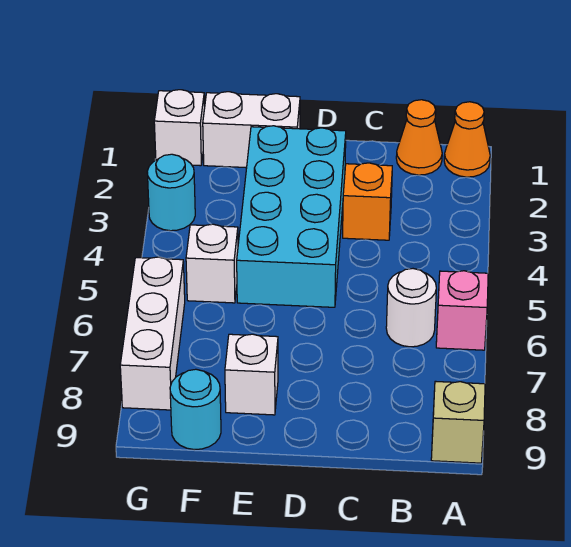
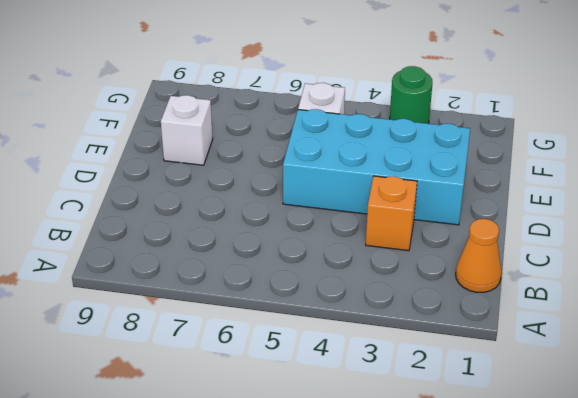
green 1x1 round brick [390,66,432,124] -> cyan 1x1 round brick [147,154,195,231]
none -> orange 1x1 cone [444,102,490,177]
none -> pink 1x1 brick [436,271,488,350]
none -> tan 1x1 brick [431,381,485,463]

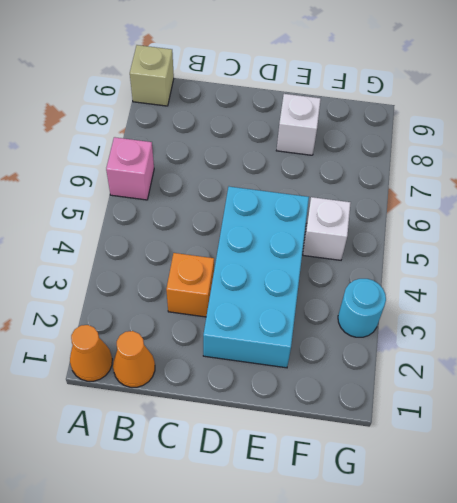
none -> white 1x1 round brick [386,269,436,347]
none -> white 1x2 brick [203,92,300,168]
none -> cyan 1x1 round brick [170,369,221,450]

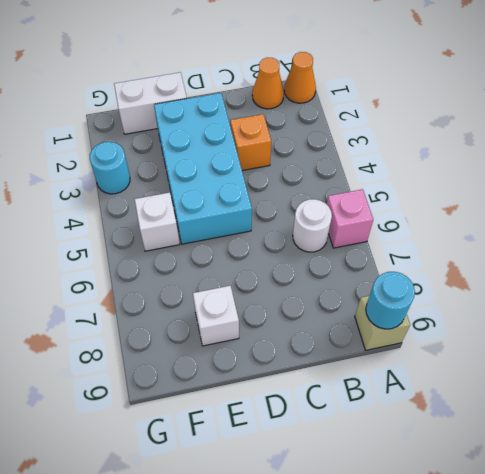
cyan 1x1 round brick [366,272,415,329] -> cyan 1x1 round brick moved to [170,369,221,450]
none -> white 1x1 brick [154,90,205,166]
none -> white 1x3 brick [120,257,185,410]

